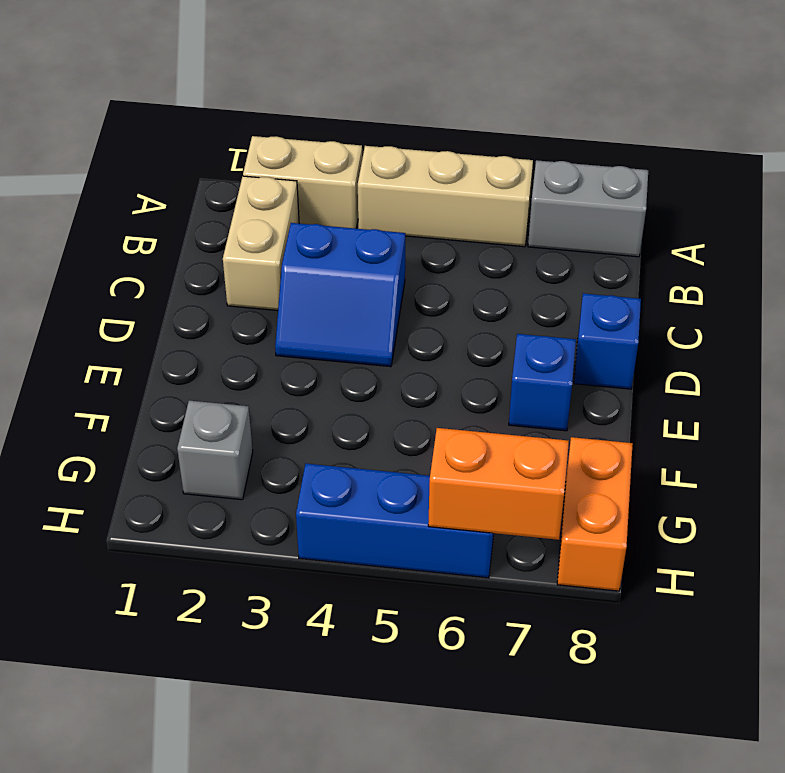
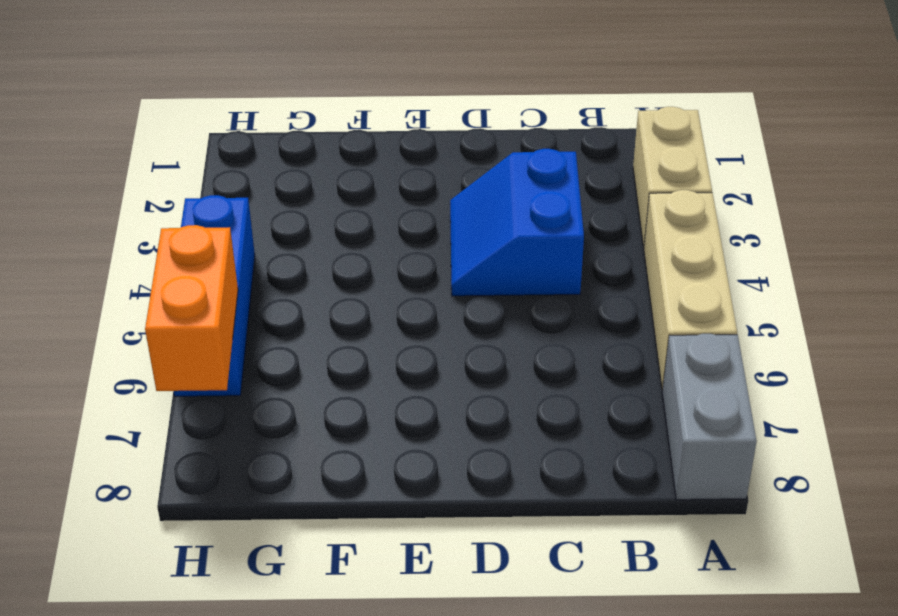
none -> tan 1x2 brick [223,176,299,311]
none -> blue 1x1 brick [574,293,641,389]

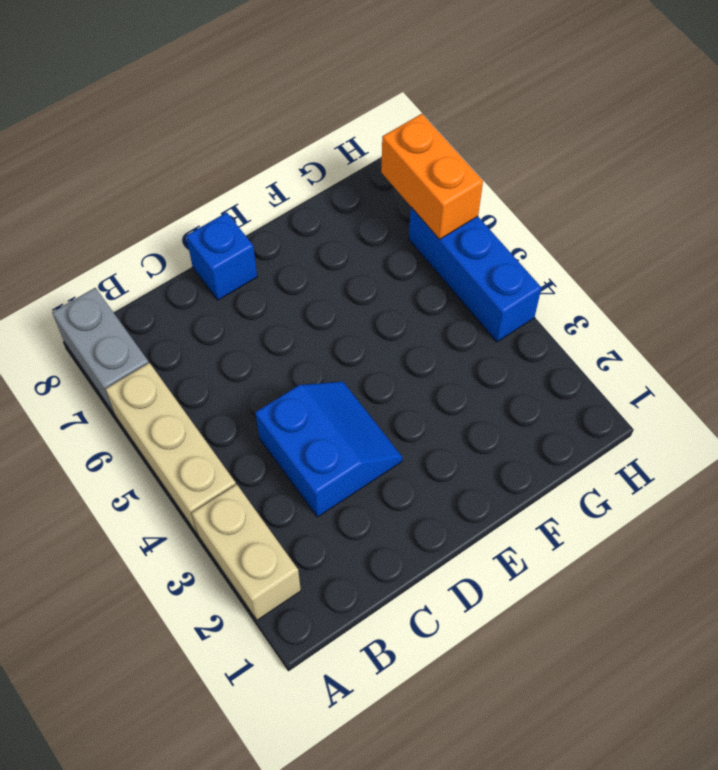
none -> tan 1x2 brick [223,176,299,311]
none -> blue 1x1 brick [509,334,576,431]

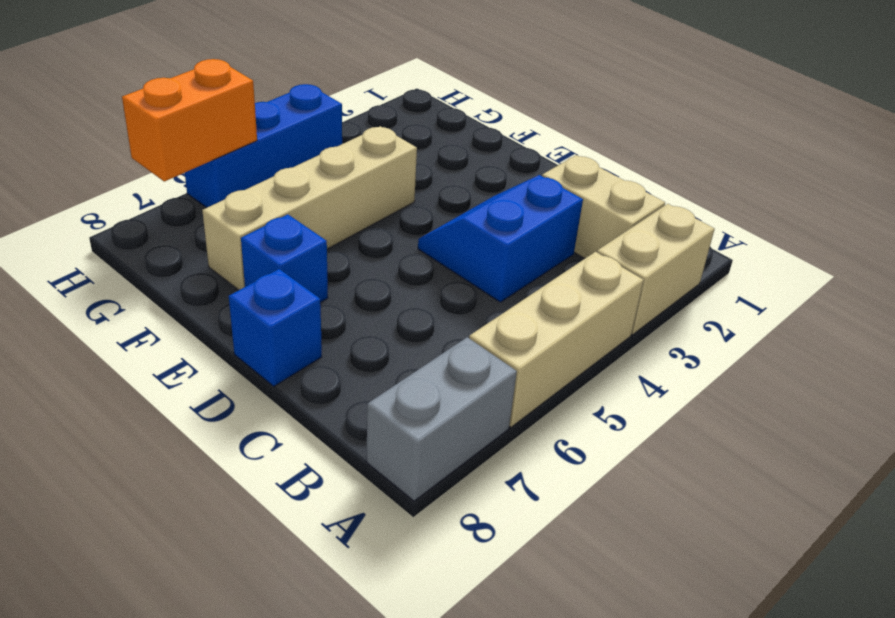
tan 1x4 brick [202,126,417,290] -> none
none -> grey 1x1 brick [177,400,253,500]
none -> orange 1x2 brick [557,437,633,591]

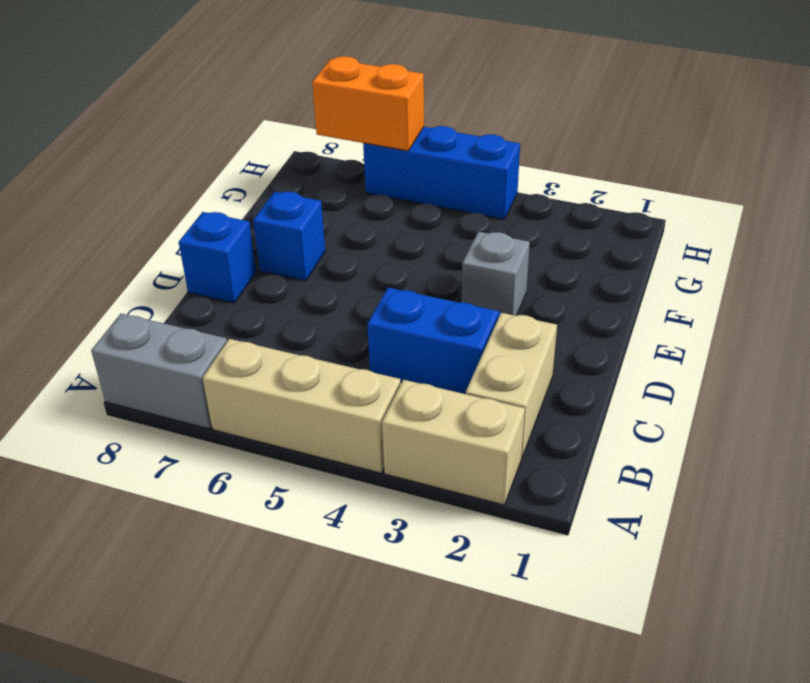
grey 1x1 brick [462,232,530,316] -> grey 1x1 brick moved to [177,400,253,500]
none -> orange 1x2 brick [557,437,633,591]

